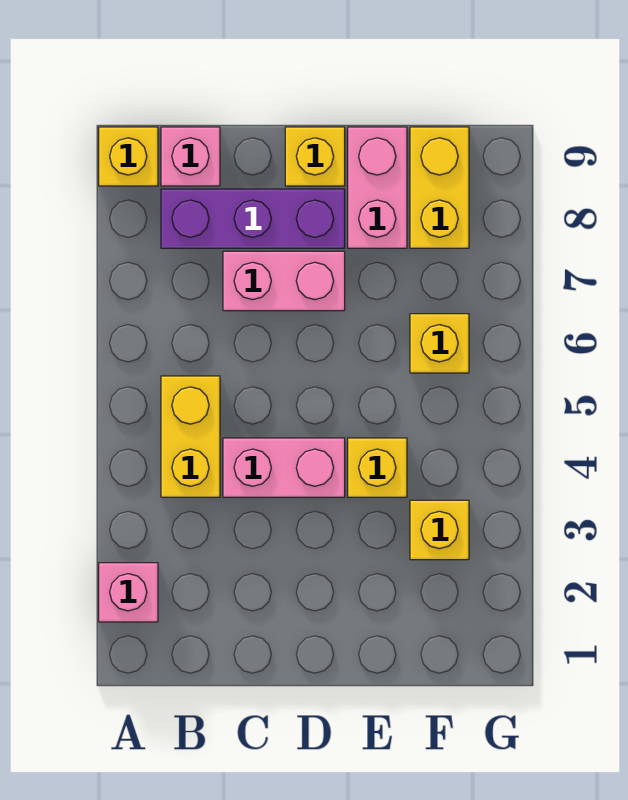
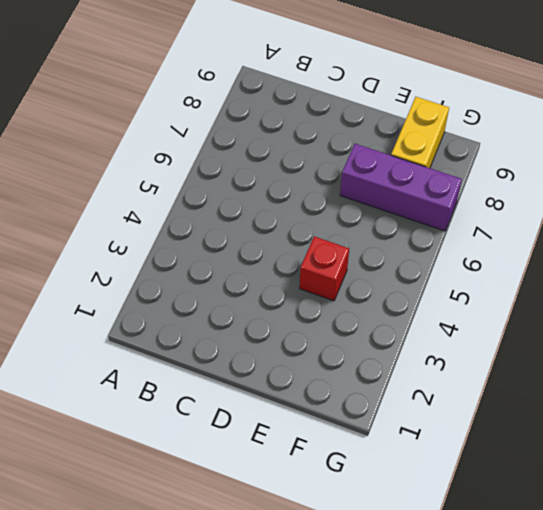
red 1x1 brick [300,236,349,301] -> yellow 1x1 brick [348,438,407,497]
purple 1x3 brick [340,144,462,231] -> purple 1x3 brick moved to [161,189,345,248]
none -> pink 1x1 brick [99,563,158,622]
none -> yellow 1x1 brick [99,127,158,186]
none -> yellow 1x2 brick [161,376,220,497]

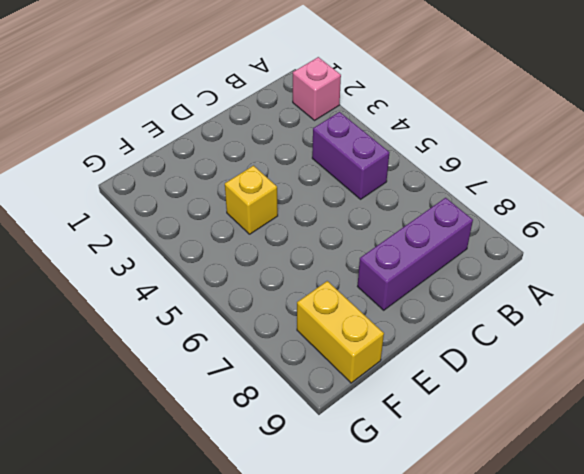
purple 1x2 brick [312,112,389,199] -> yellow 1x2 brick [161,376,220,497]
none -> yellow 1x1 brick [99,127,158,186]
none -> pink 1x1 brick [161,127,220,186]
none -> pink 1x2 brick [223,438,345,497]

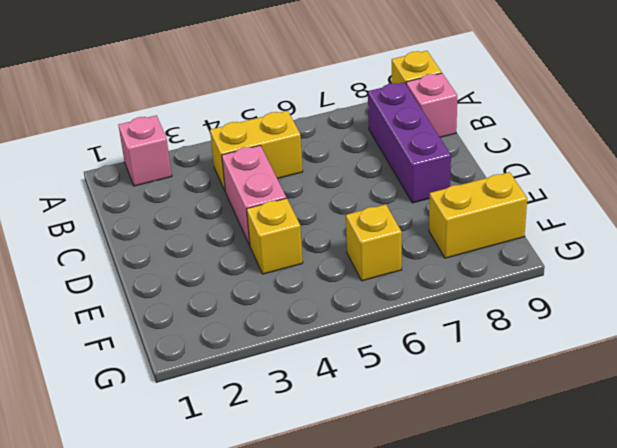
none -> pink 1x2 brick [223,251,345,311]
none -> yellow 1x1 brick [285,127,345,186]
none -> pink 1x2 brick [348,127,407,248]

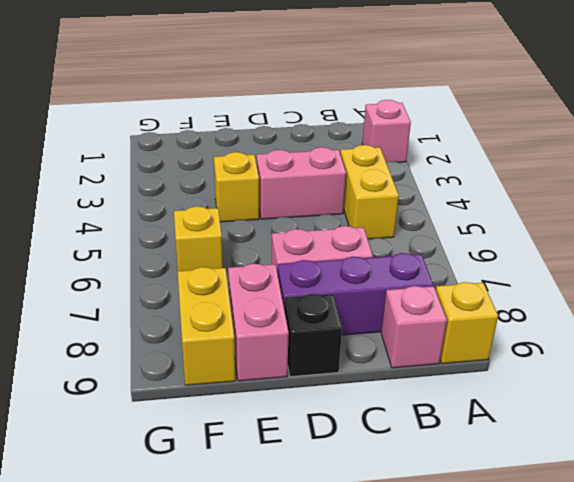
black 1x1 brick [284,294,342,377] -> yellow 1x1 brick [285,127,345,186]
none -> yellow 1x1 brick [410,500,469,560]

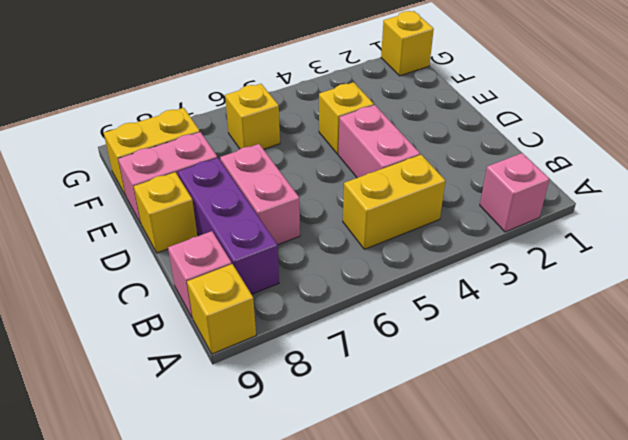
yellow 1x1 brick [381,11,434,76] -> yellow 1x1 brick moved to [410,500,469,560]

